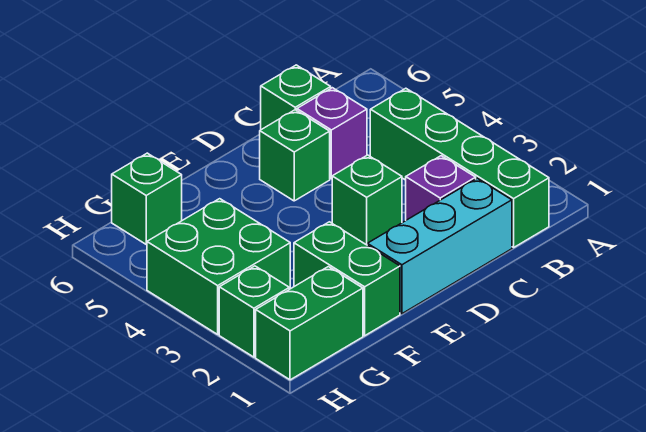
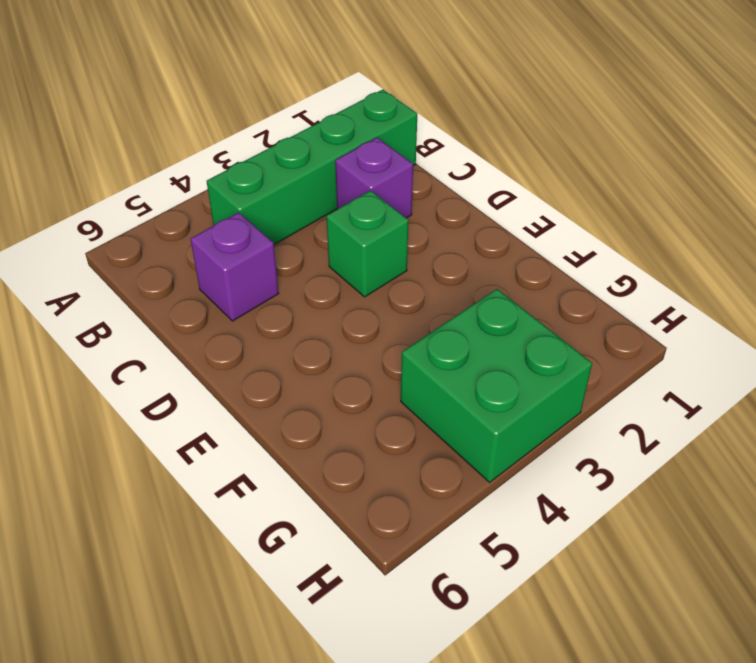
none -> cyan 1x3 brick [367,178,512,314]
none -> green 1x1 brick [261,65,331,130]
none -> green 1x1 brick [260,110,330,201]

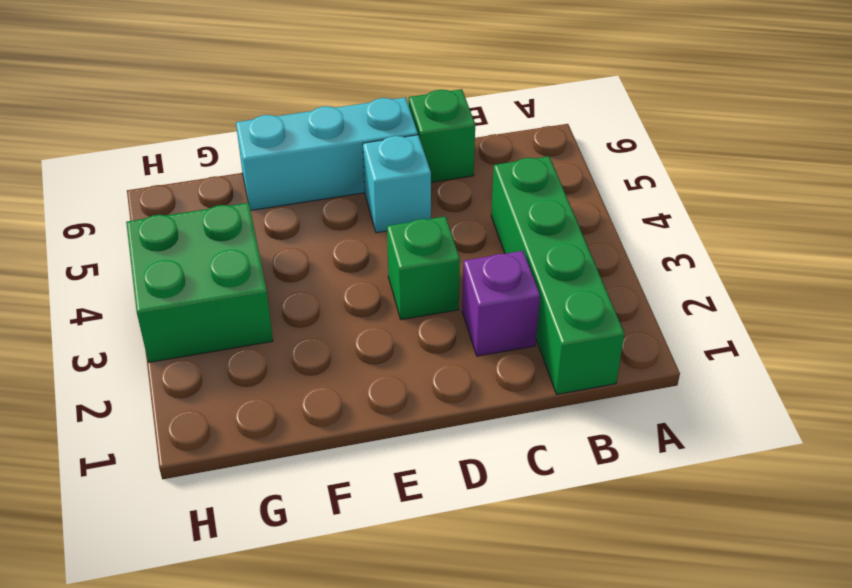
cyan 1x1 brick [363,135,431,233] -> green 1x1 brick [260,110,330,201]
cyan 1x3 brick [236,97,418,210] -> cyan 1x3 brick moved to [367,178,512,314]
none -> purple 1x1 brick [297,88,367,179]
none -> green 1x2 brick [294,222,400,336]
none -> green 1x2 brick [256,267,363,380]

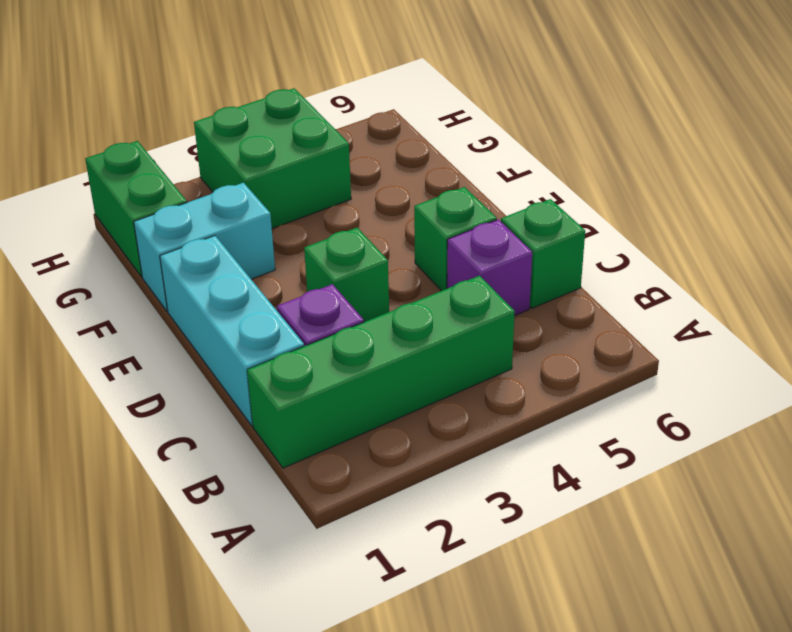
cyan 1x2 brick [134,183,275,311] -> green 1x2 brick [294,222,400,336]
none -> green 1x1 brick [112,153,182,244]
none -> green 1x1 brick [219,266,289,357]

